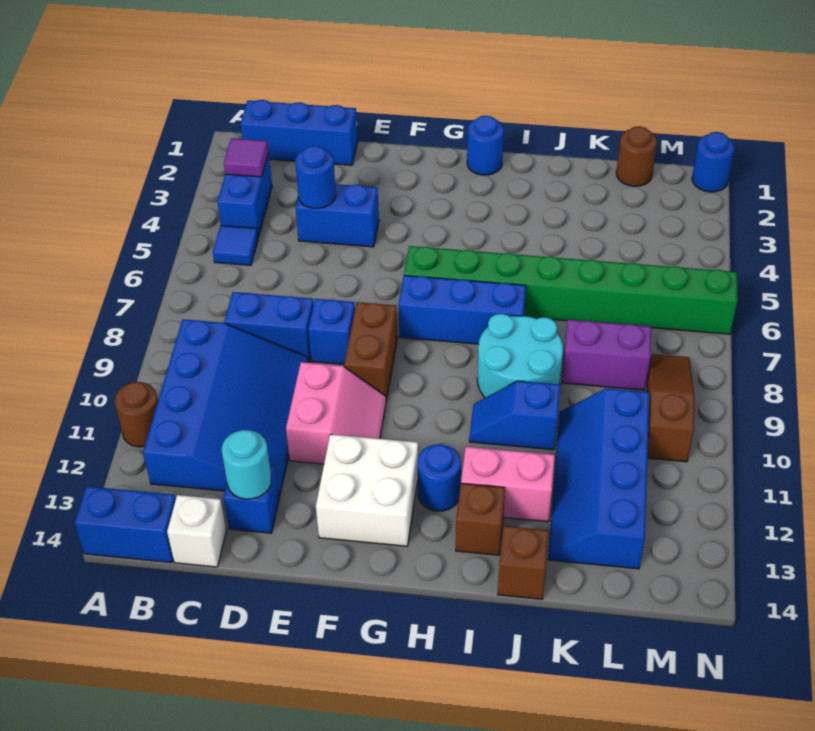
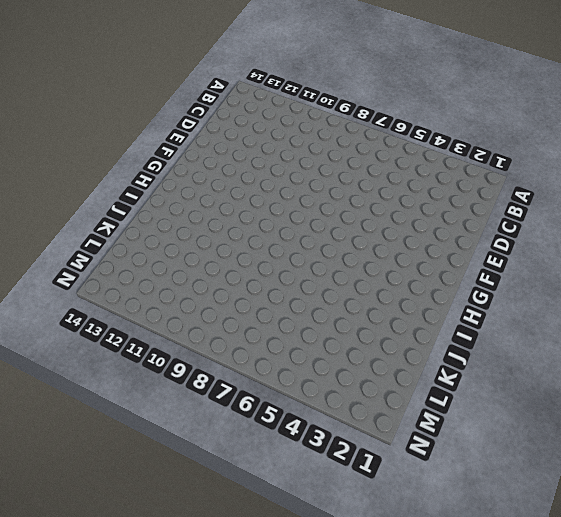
none -> brown 1x1 round brick [114,382,158,447]
none -> blue 1x2 brick [75,486,176,563]
none -> blue 1x3 brick [241,100,358,165]
none -> blue 1x2 brick [217,153,272,237]

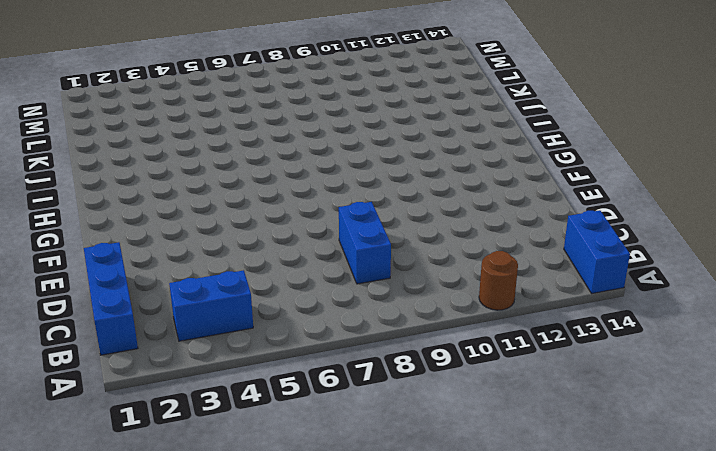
none -> blue 1x1 tile [213,226,258,265]
none -> blue 3x4 slope [143,319,309,496]
none -> white 1x1 brick [167,495,226,567]
none -> blue 1x2 brick [295,184,379,247]

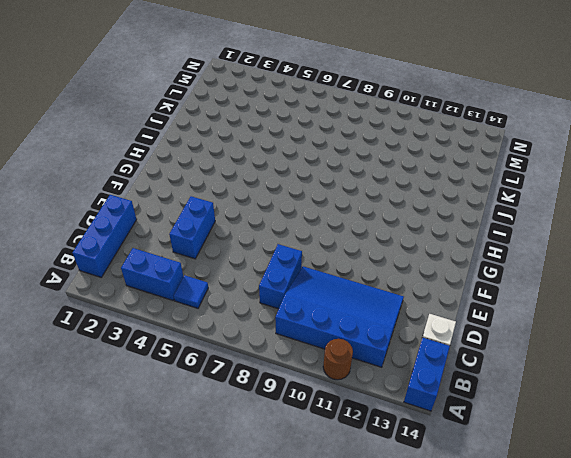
none -> blue 1x1 brick [223,466,279,533]
none -> blue 1x1 brick [308,299,355,364]
none -> pink 2x2 slope [286,362,386,464]
none -> brown 1x2 brick [344,302,397,399]

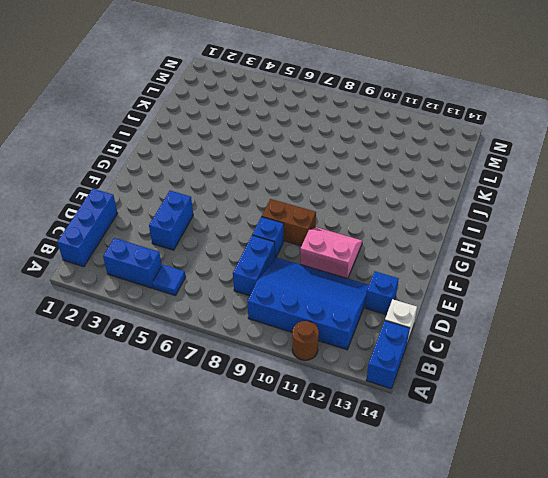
none -> white 2x2 brick [316,434,418,546]
none -> green 1x8 brick [404,246,738,334]
none -> blue 1x3 brick [399,275,526,344]
none -> blue 1x1 round brick [467,116,504,175]

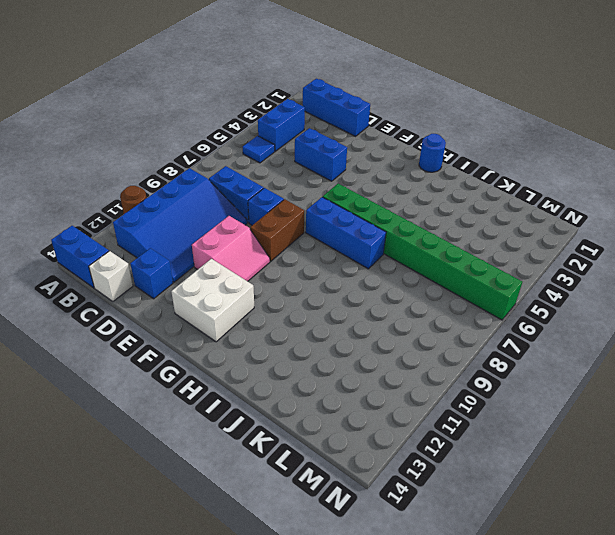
none -> blue 1x1 round brick [418,444,461,511]
none -> cyan 2x2 round brick [477,314,563,398]
none -> blue 1x2 slope [469,381,560,450]
none -> pink 1x2 brick [461,447,555,522]

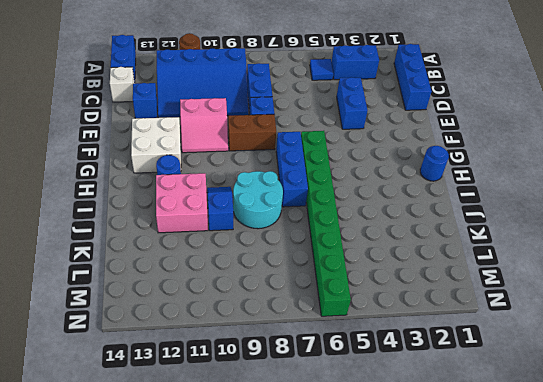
pink 2x2 brick [156,173,208,233] -> pink 1x2 brick [461,447,555,522]
none -> brown 1x1 brick [456,483,505,555]
none -> brown 1x1 brick [498,526,549,599]
none -> purple 1x2 brick [562,320,651,390]
none -> blue 2x4 slope [548,389,649,569]

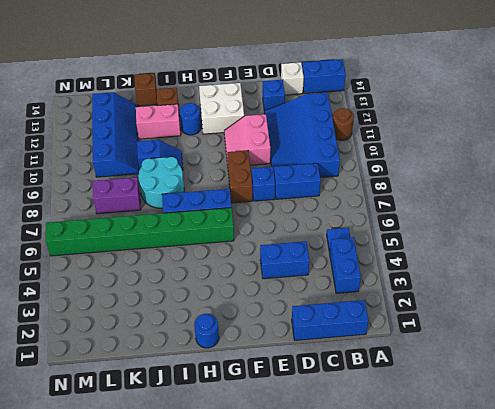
none -> brown 1x1 round brick [616,126,657,186]
none -> brown 1x3 slope [647,354,694,462]
none -> blue 1x1 round brick [692,132,735,192]
none -> purple 1x1 tile [224,138,268,177]

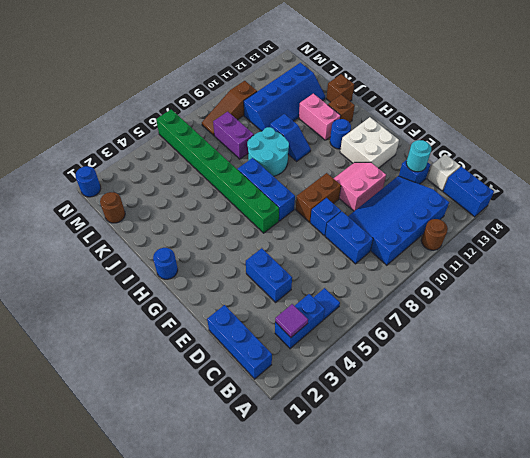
none -> blue 1x1 round brick [295,146,336,208]

